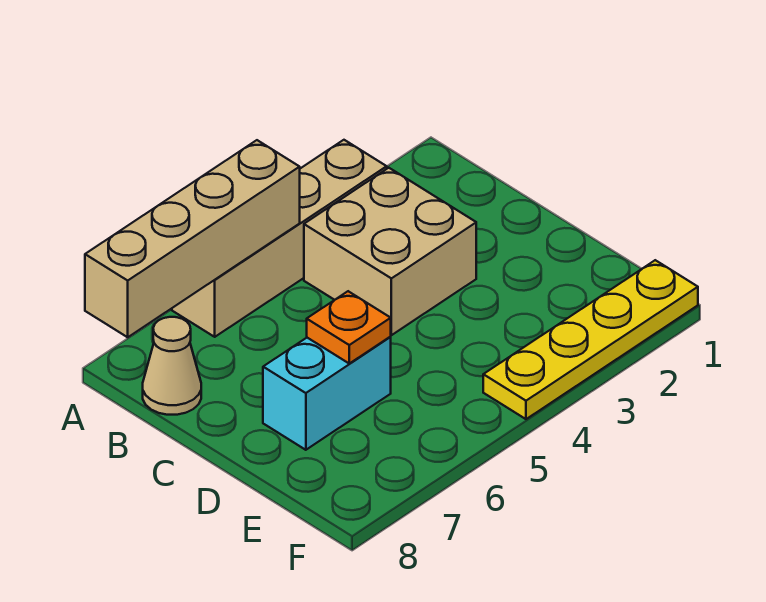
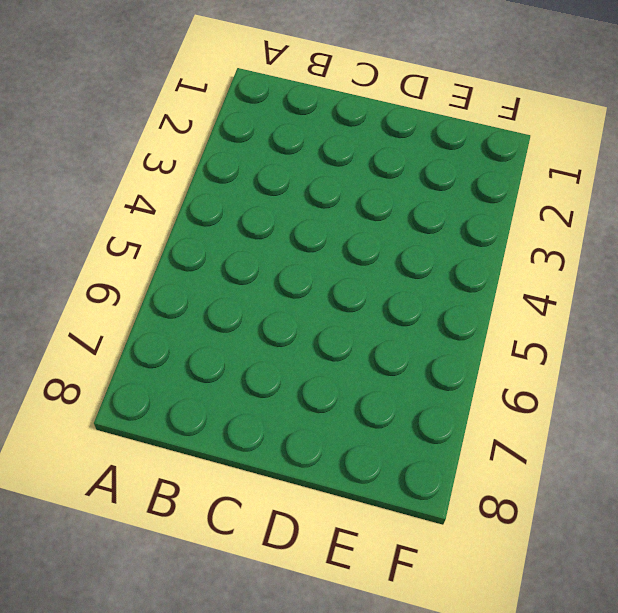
none -> tan 1x4 brick [172,140,387,337]
none -> tan 2x2 brick [304,168,476,335]

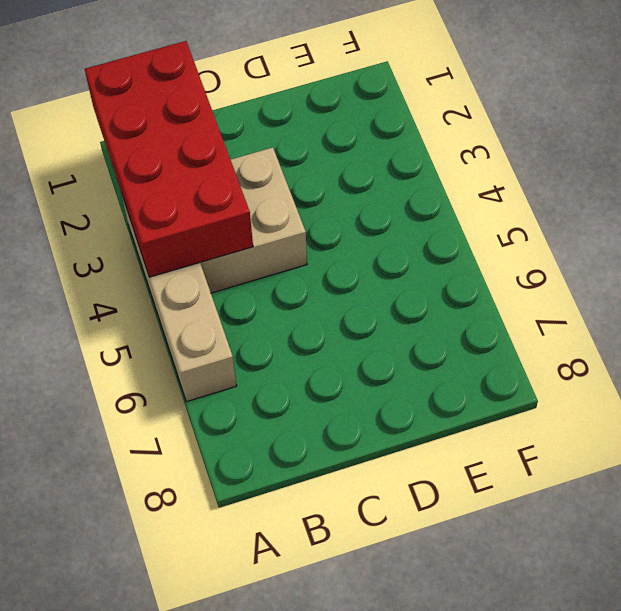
red 2x4 brick [85,41,253,277] -> none
none -> tan 1x1 cone [143,317,201,415]
none -> cyan 1x2 brick [263,337,391,450]

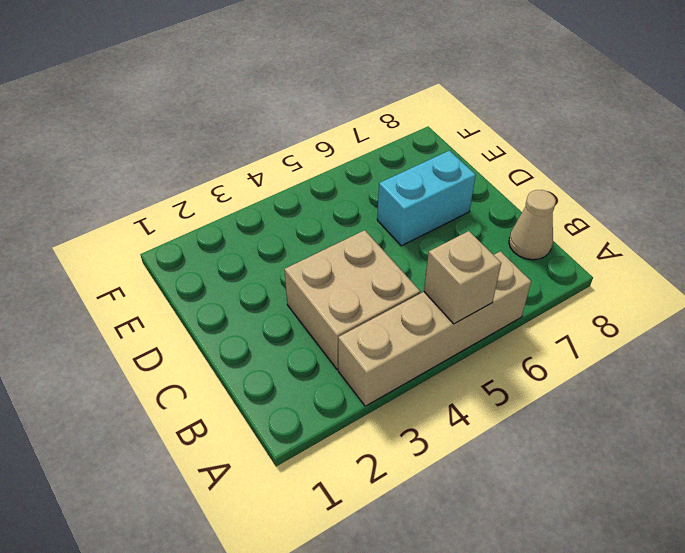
tan 1x1 brick [424,231,501,324] -> tan 1x4 brick [85,140,300,337]
none -> yellow 1x4 plate [483,260,698,419]
none -> orange 1x1 plate [307,291,391,363]

